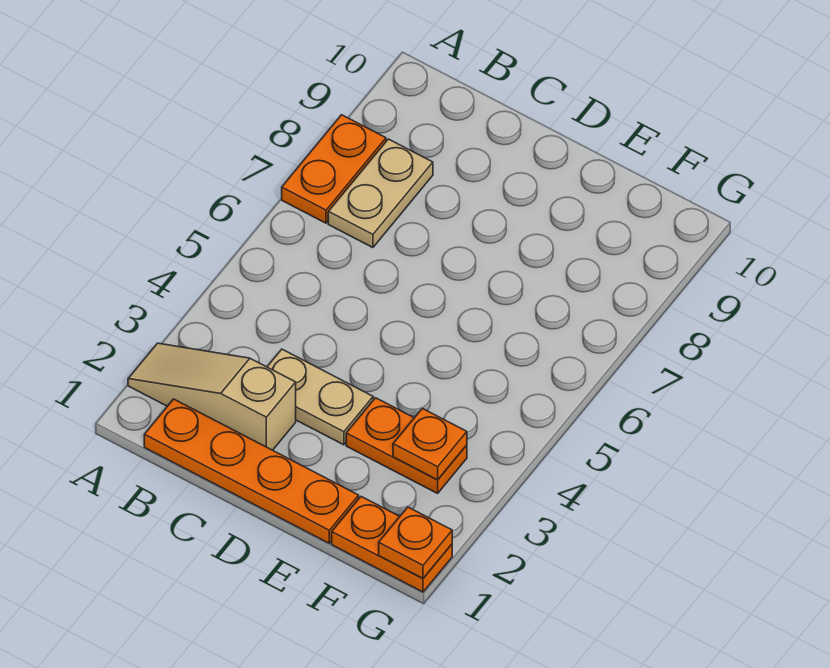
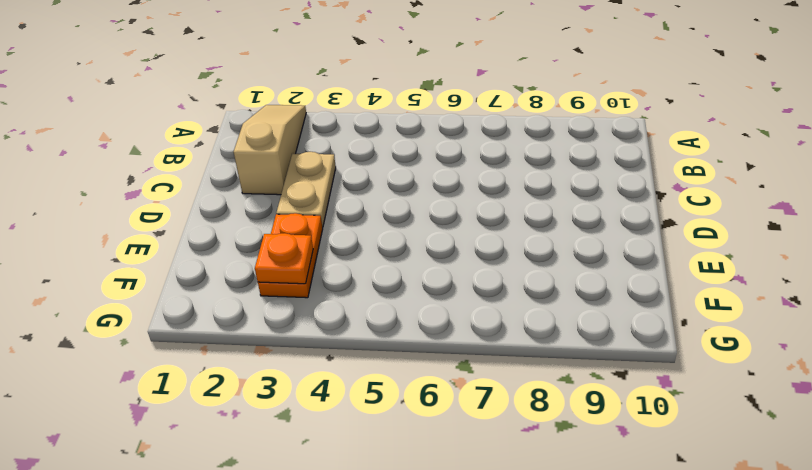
none -> orange 1x2 plate [282,115,386,223]
none -> orange 1x4 plate [144,399,359,543]

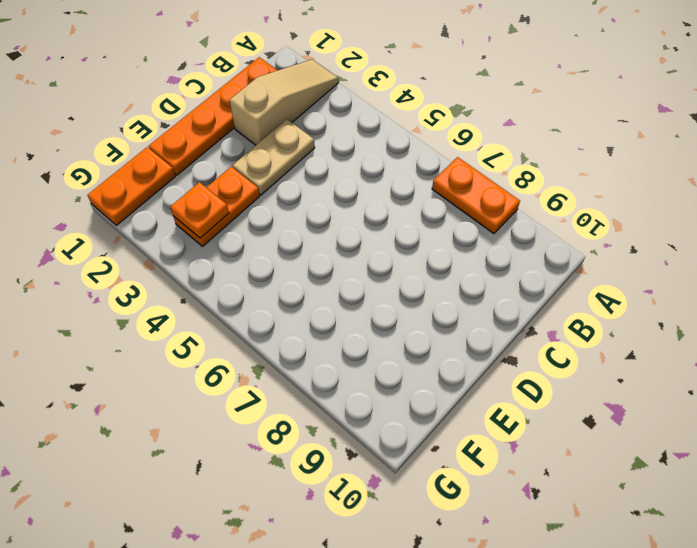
none -> tan 1x2 plate [328,139,433,248]
none -> orange 1x1 plate [379,507,452,578]

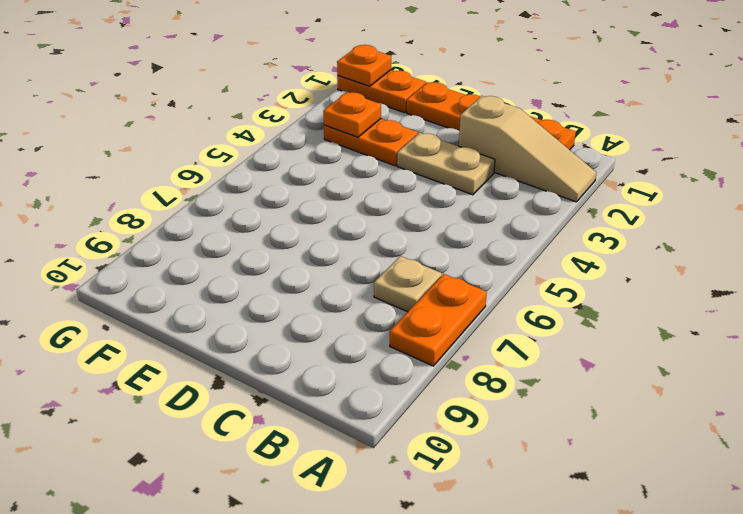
tan 1x1 plate [374,256,442,312] -> tan 1x2 plate [328,139,433,248]

